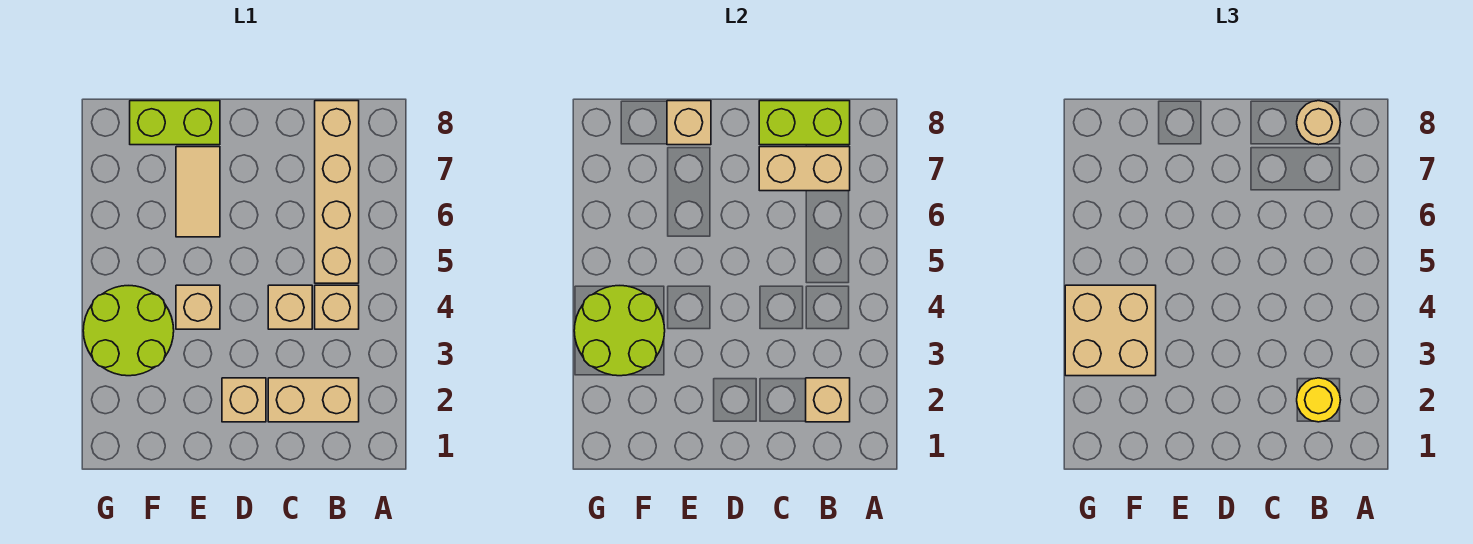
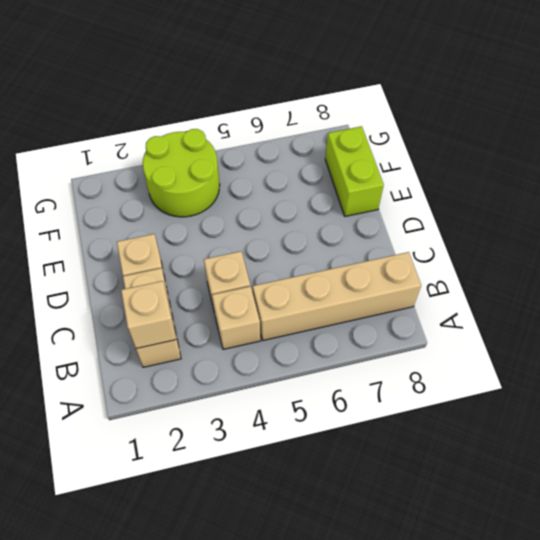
none -> tan 1x1 brick [176,285,220,329]
none -> tan 1x2 tile [176,147,220,237]
none -> tan 1x2 brick [759,147,850,191]

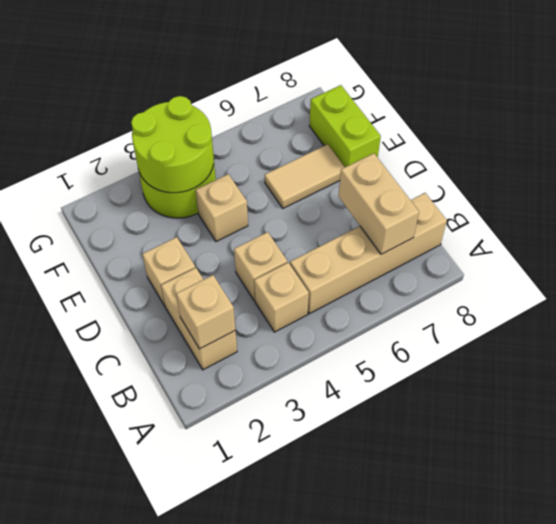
none -> lime 1x2 brick [759,101,850,145]
none -> tan 1x1 brick [667,101,711,145]
none -> yellow 1x1 round brick [1297,378,1340,422]

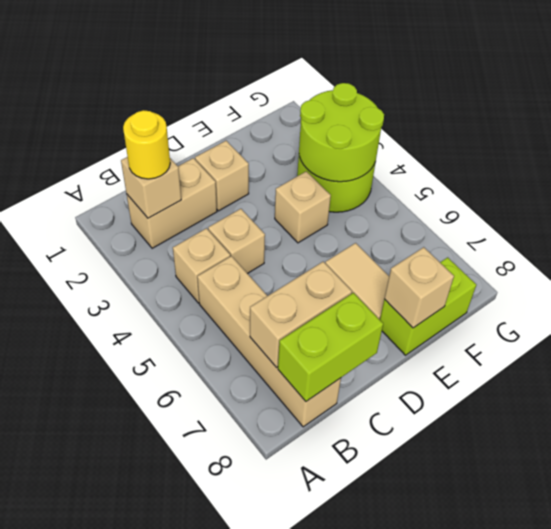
none -> tan 1x1 round brick [1297,101,1340,145]
none -> tan 2x2 brick [1065,285,1156,376]

